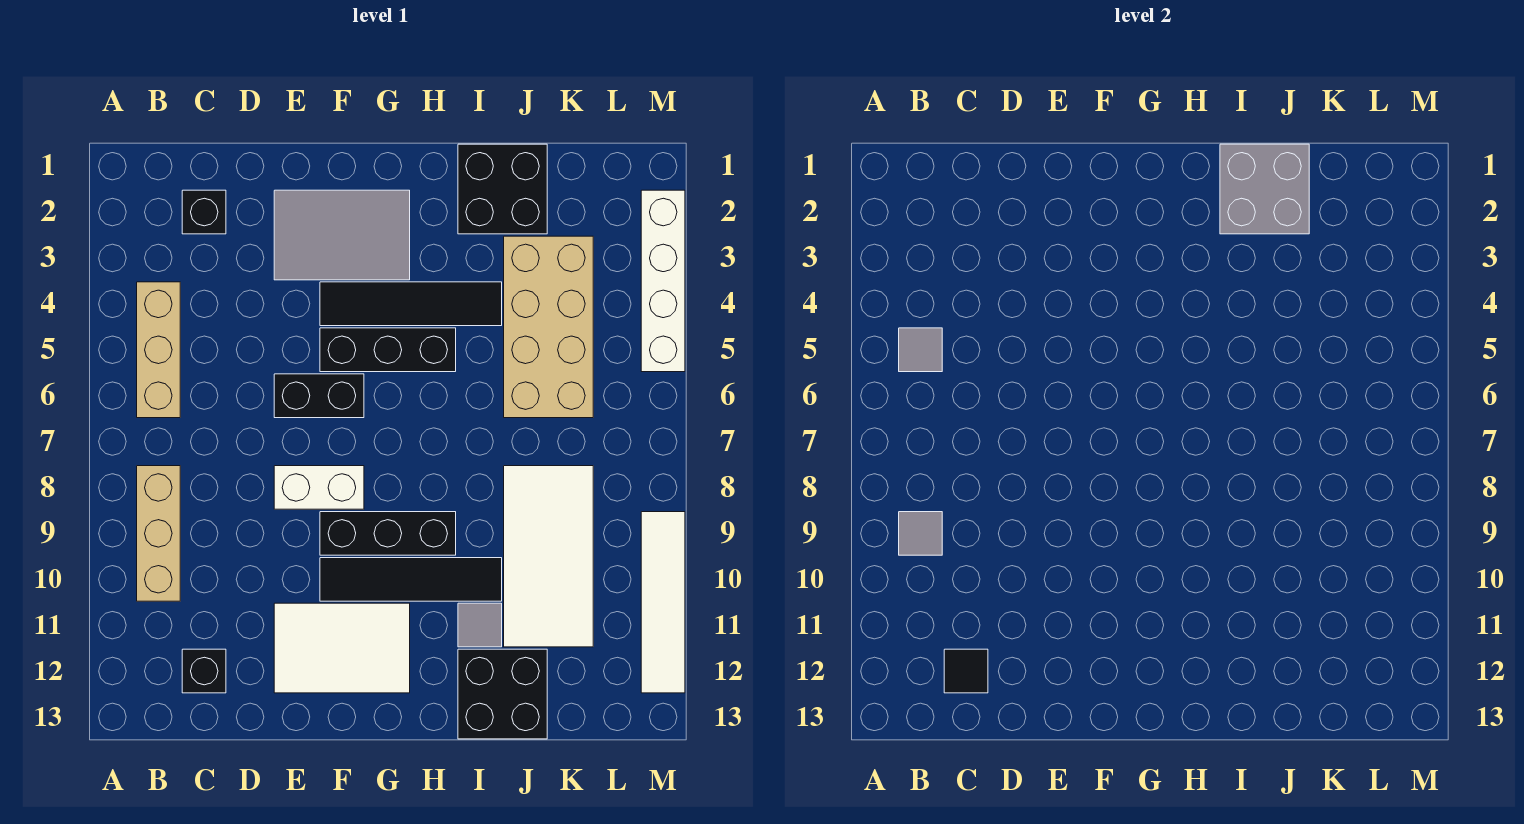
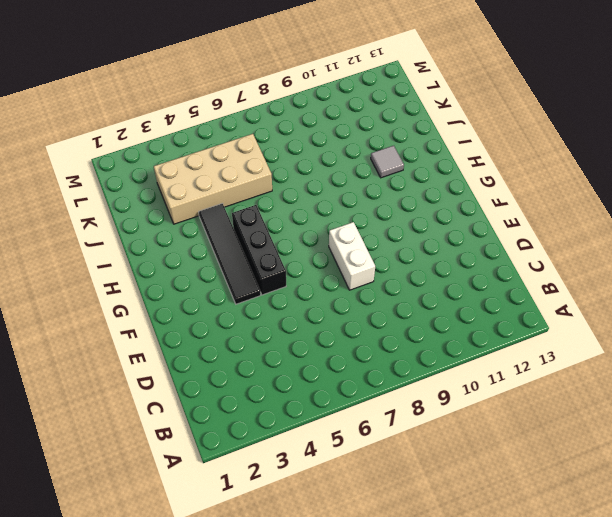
none -> tan 1x3 brick [137,282,180,418]
none -> tan 1x3 brick [137,466,180,601]
none -> black 1x1 brick [182,190,226,234]

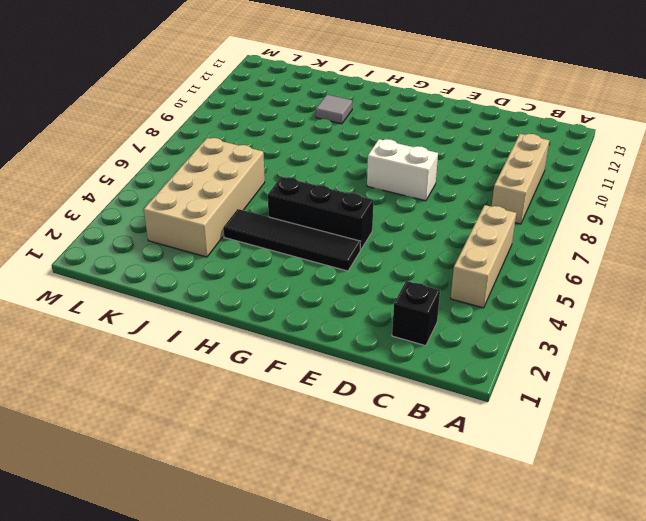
none -> black 1x1 brick [182,649,226,693]
none -> grey 2x3 tile [274,190,410,280]
none -> black 1x2 brick [274,374,364,418]

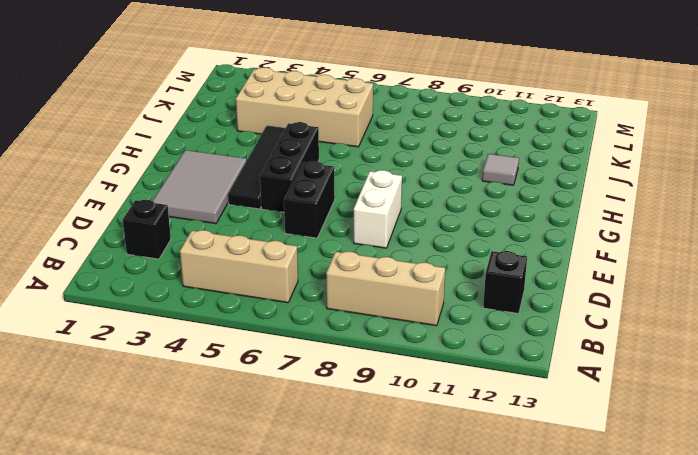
none -> white 2x3 tile [274,603,410,693]
none -> black 1x3 brick [320,512,456,555]
none -> black 1x4 tile [320,558,502,601]

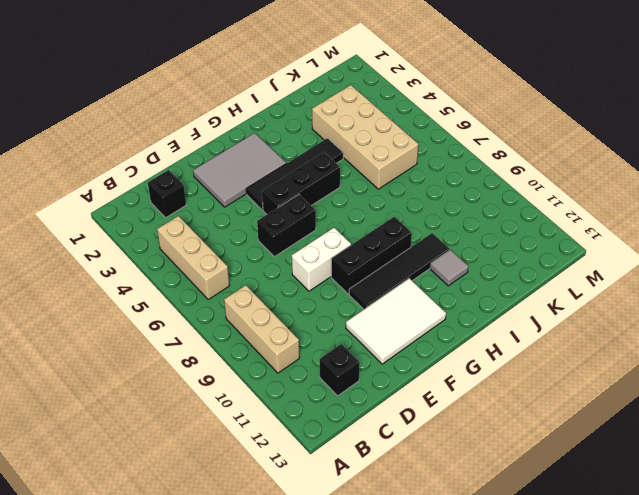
none -> black 2x2 brick [458,144,547,234]
none -> black 2x2 brick [458,649,547,739]
none -> white 2x4 tile [504,466,593,647]

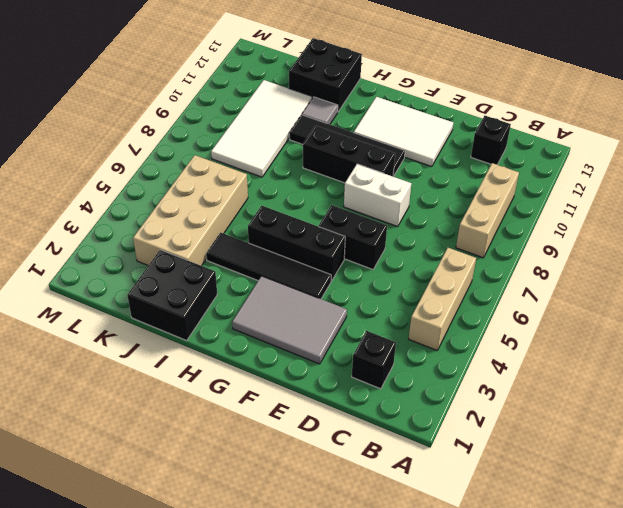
none -> white 1x4 brick [641,190,685,372]
none -> white 1x4 tile [641,512,685,693]
none -> grey 1x1 tile [899,328,942,372]

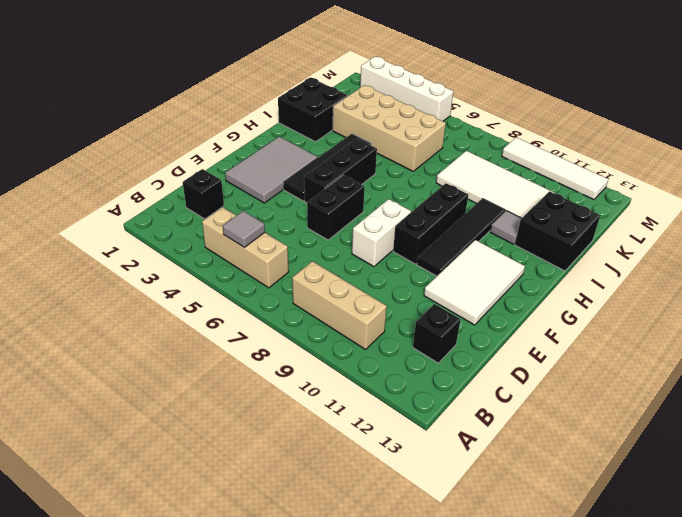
none -> grey 1x1 tile [899,512,942,555]
none -> black 1x1 tile [944,649,988,693]
none -> grey 2x2 brick [1220,144,1309,234]

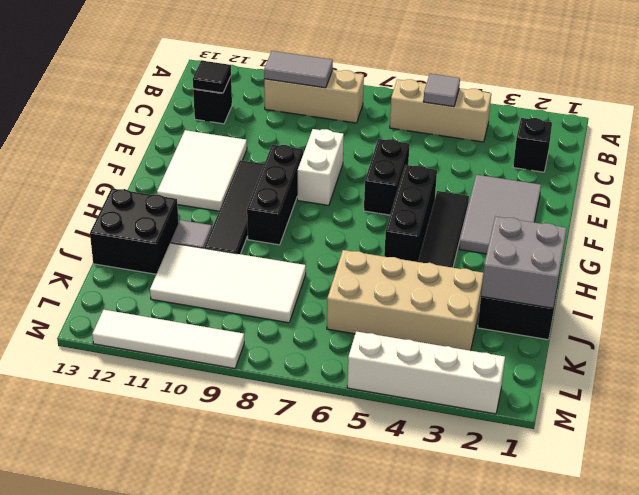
grey 1x2 tile [264,51,333,88] -> grey 1x1 tile [899,512,942,555]

